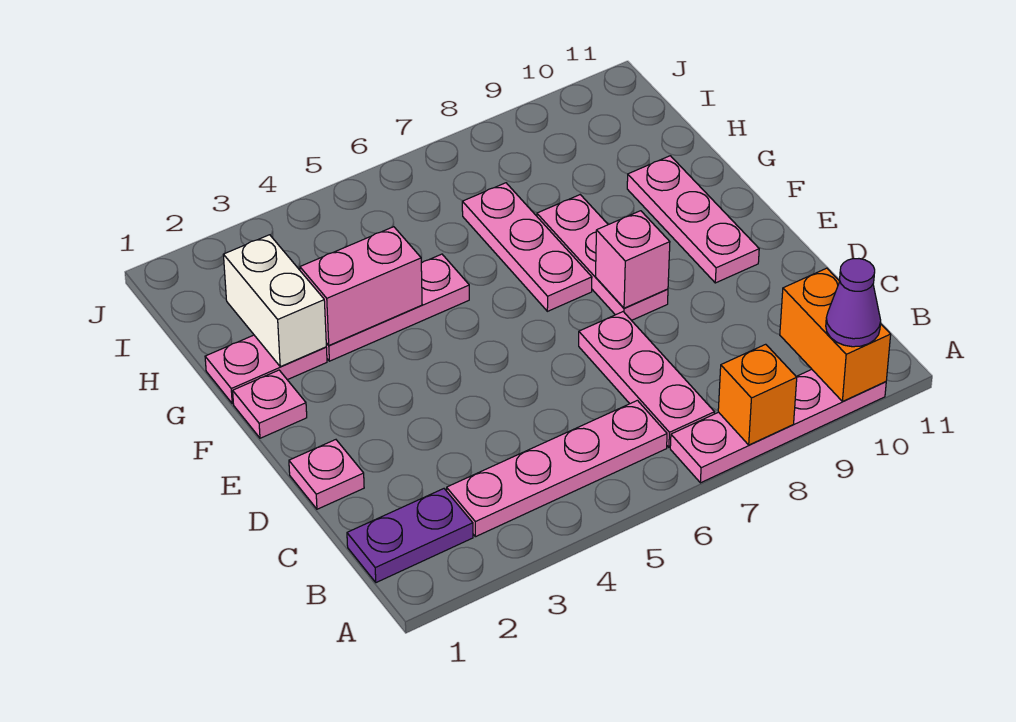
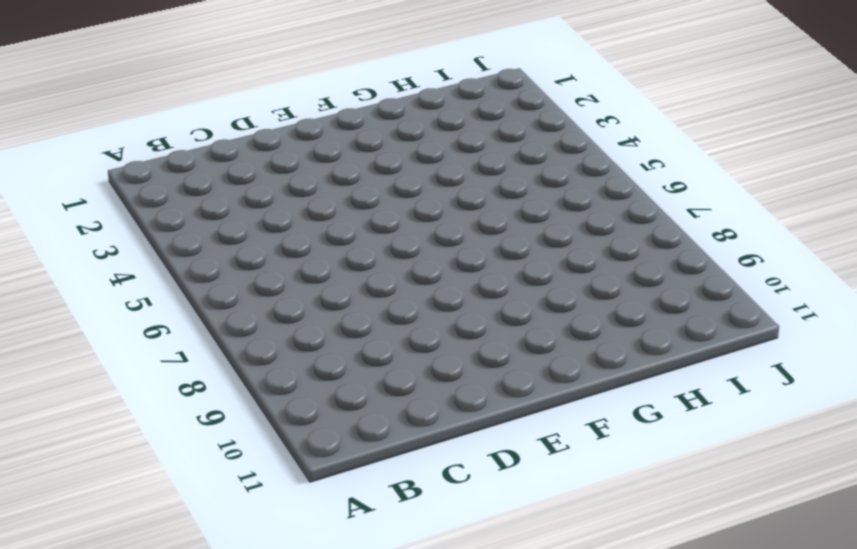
none -> pink 1x4 plate [670,369,886,483]
none -> purple 1x2 plate [347,489,473,583]
none -> pink 1x4 plate [447,400,667,537]

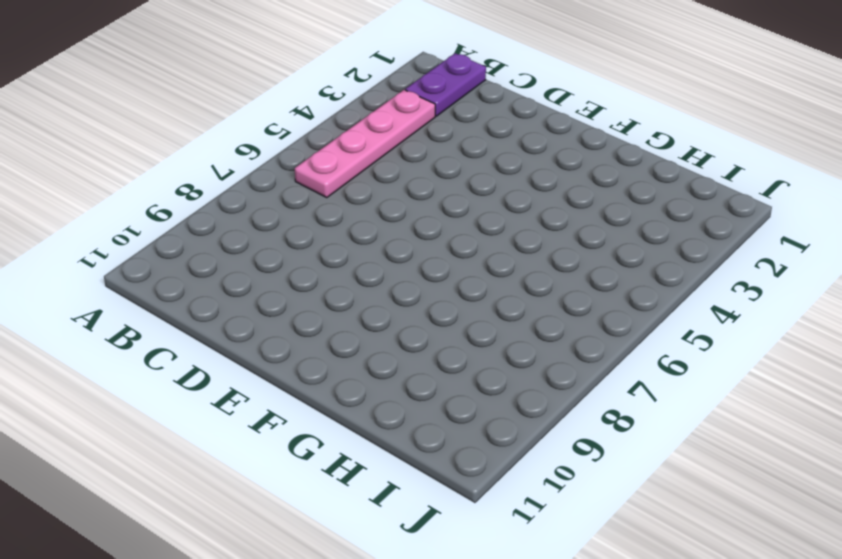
none -> pink 1x4 plate [670,369,886,483]
none -> pink 1x3 plate [579,312,714,447]
none -> pink 1x1 plate [289,440,364,509]

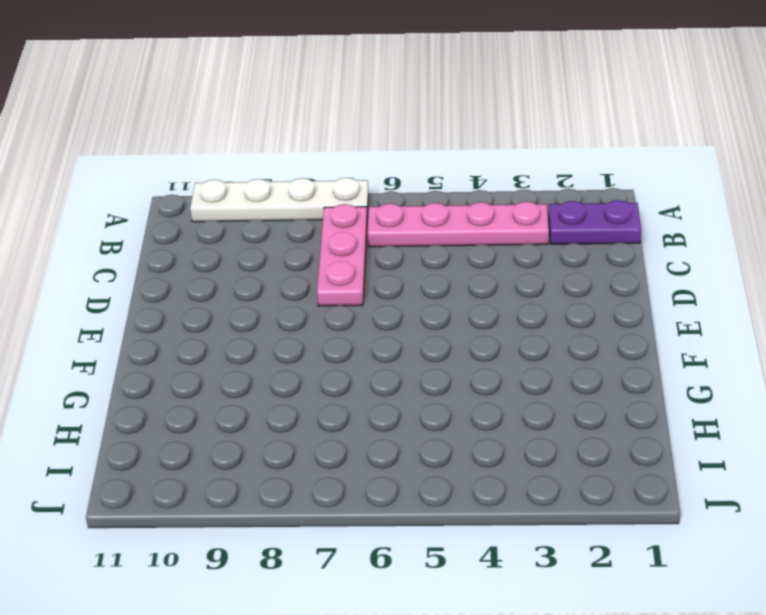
white 1x4 plate [190,178,369,222] -> pink 1x4 plate [670,369,886,483]
none -> pink 1x1 plate [289,440,364,509]
none -> pink 1x3 plate [537,195,668,320]
none -> pink 1x3 plate [627,156,759,283]

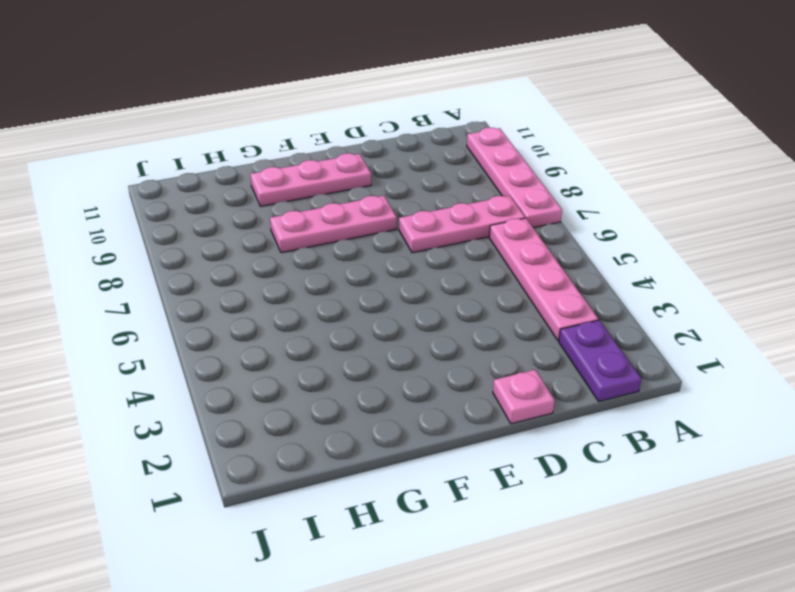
none -> pink 1x1 plate [233,370,307,438]
none -> pink 1x3 plate [462,183,592,311]
none -> pink 1x2 plate [205,335,327,404]

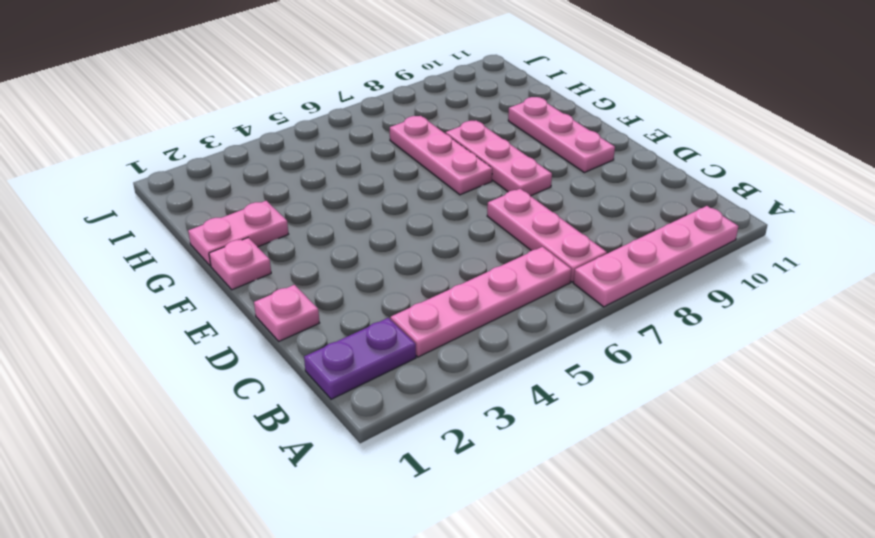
none -> pink 1x3 plate [326,254,469,361]
none -> orange 1x1 brick [718,344,797,445]
none -> orange 1x2 brick [780,268,891,401]

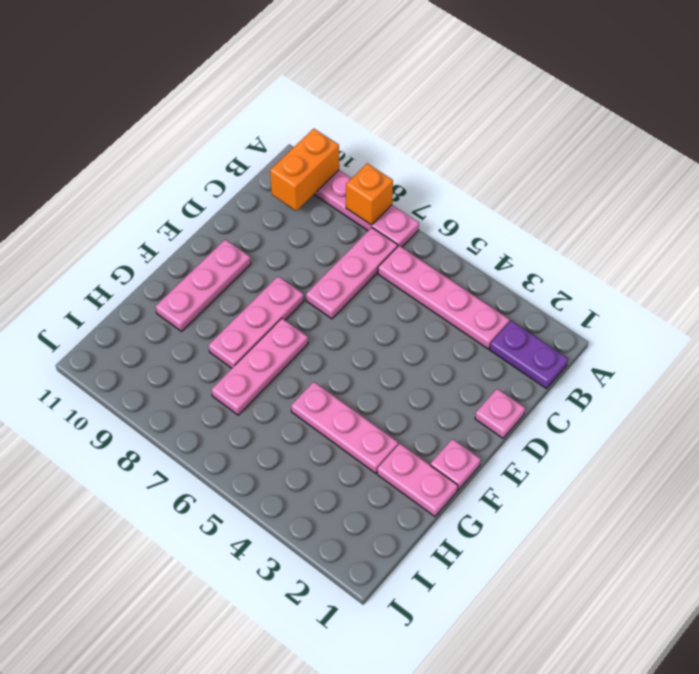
none -> pink 1x1 brick [596,211,670,308]
none -> white 1x2 brick [223,235,326,367]
none -> pink 1x2 brick [300,227,422,345]

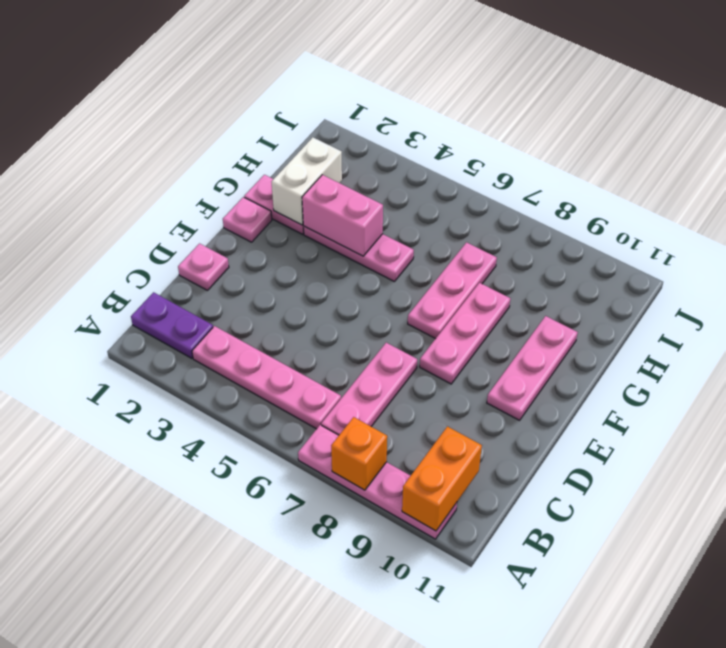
none -> pink 1x1 brick [596,211,670,308]
none -> purple 1x1 cone [826,259,881,347]

